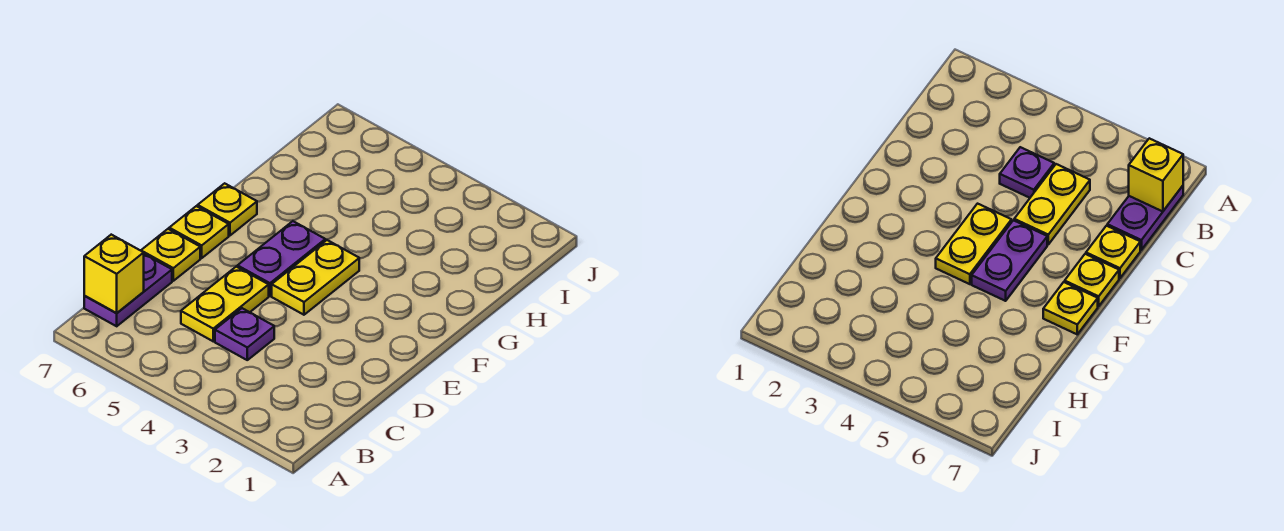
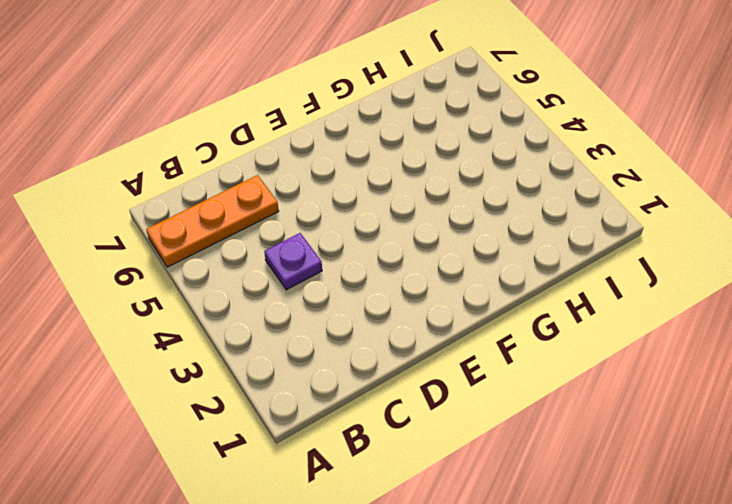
orange 1x3 plate [146,175,279,267] -> none
none -> purple 1x2 plate [84,254,172,326]
none -> yellow 1x2 plate [181,267,269,341]

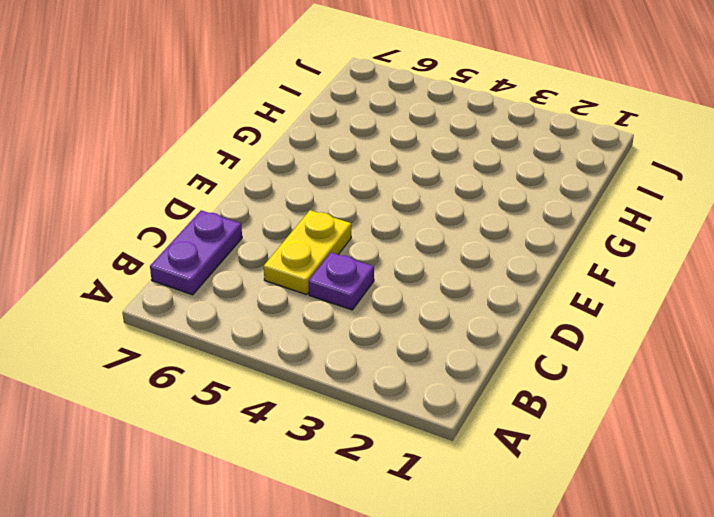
none -> yellow 1x1 plate [141,229,200,281]
none -> yellow 1x2 plate [272,240,359,315]

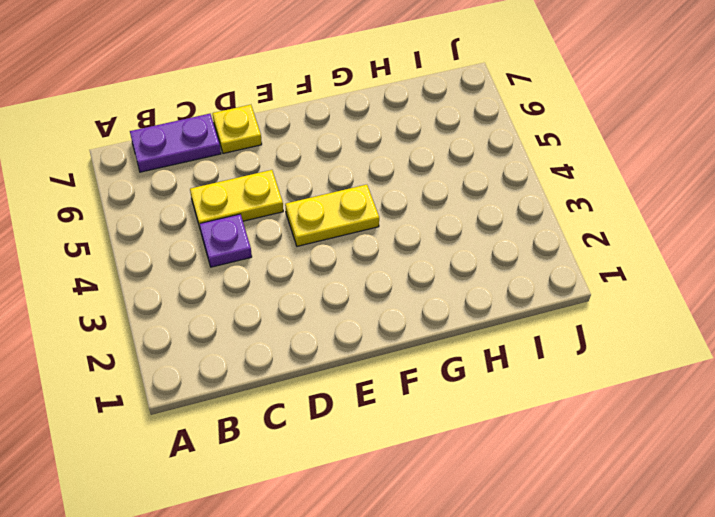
none -> purple 1x2 plate [238,221,325,296]
none -> yellow 1x1 plate [169,206,229,258]

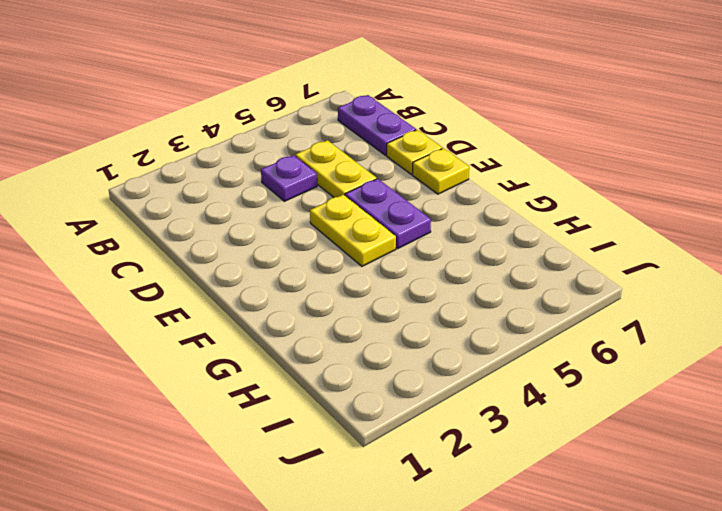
none -> yellow 1x1 plate [198,183,257,235]
none -> yellow 1x1 brick [84,235,144,313]

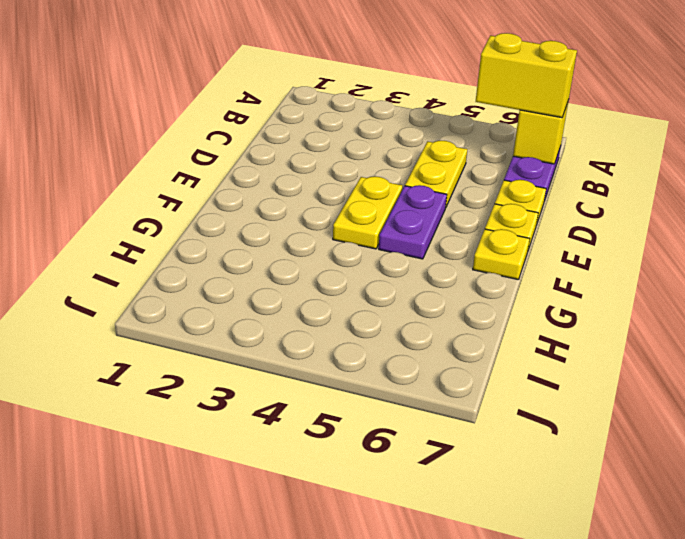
yellow 1x2 brick [476,33,577,118] -> none
none -> purple 1x1 plate [215,308,274,360]

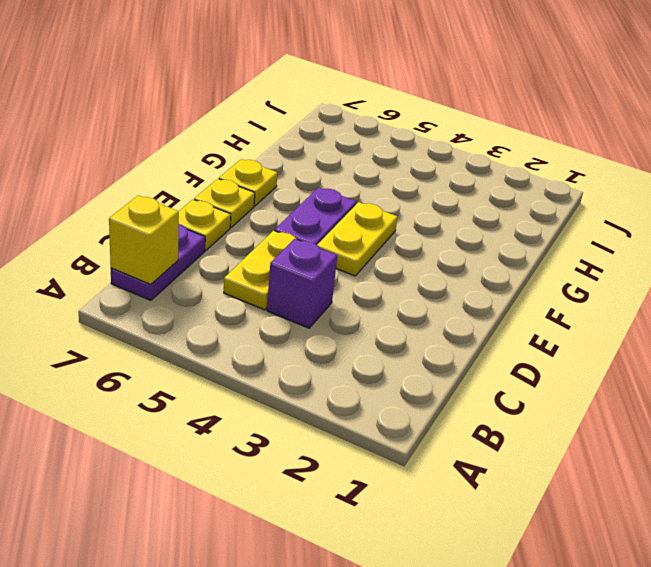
purple 1x1 brick [267,239,337,328] -> purple 1x1 plate [215,308,274,360]

